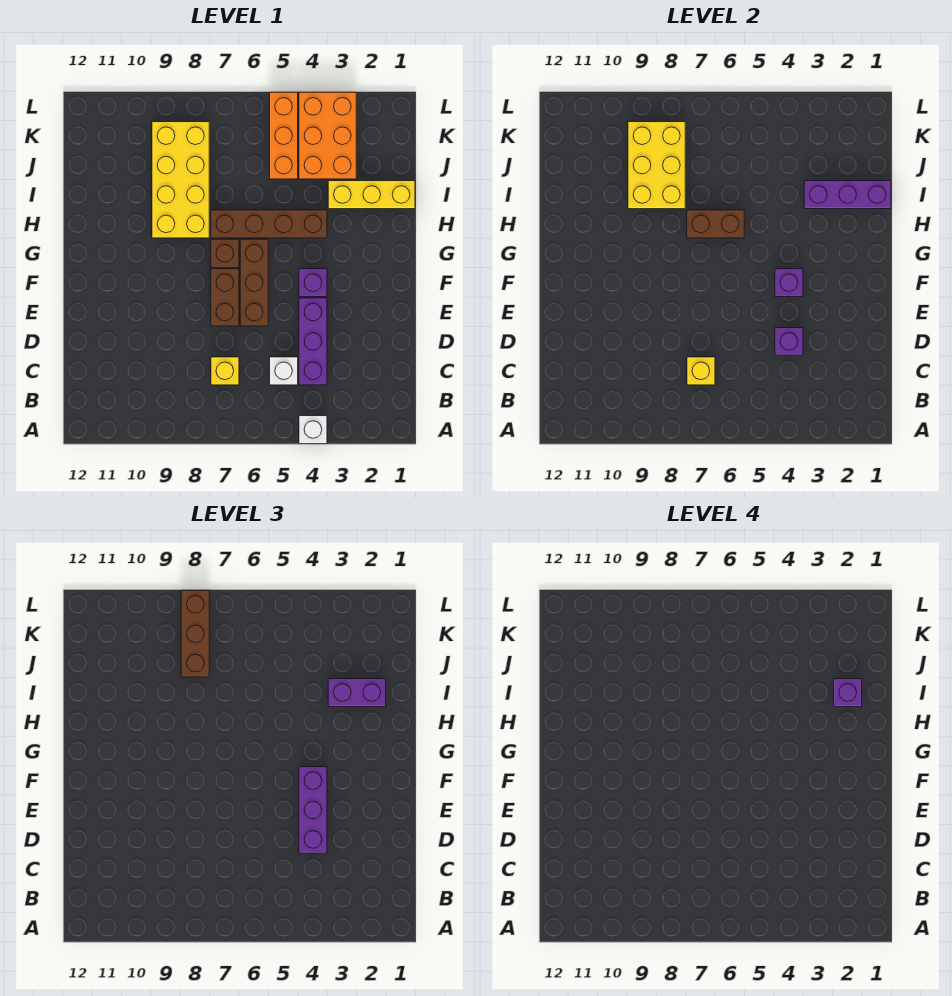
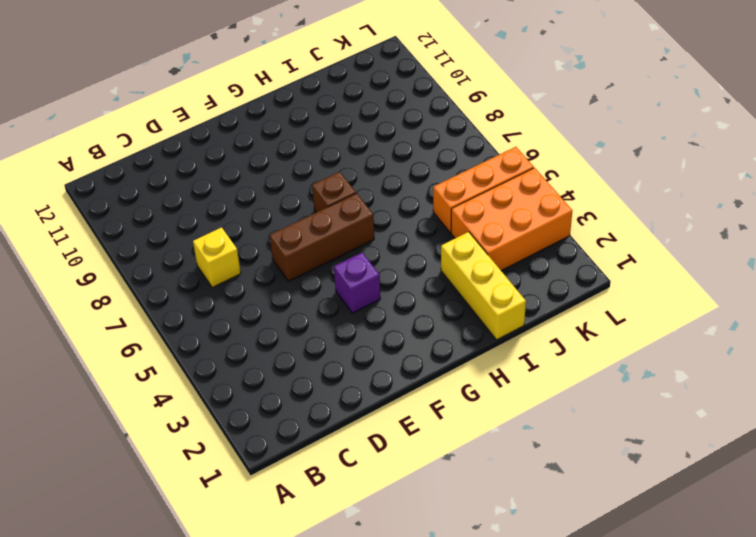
none -> white 1x1 brick [299,416,327,444]
none -> purple 1x3 brick [299,298,327,385]
none -> white 1x1 brick [270,357,298,385]

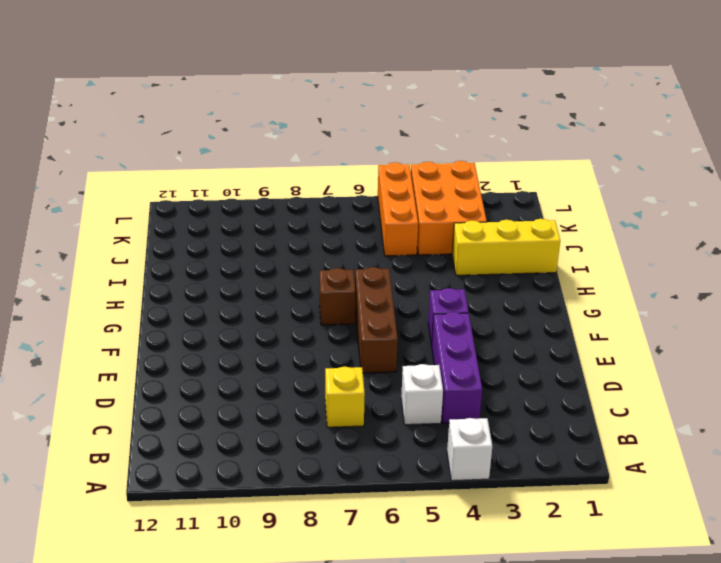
none -> brown 1x2 brick [211,269,239,326]
none -> brown 1x4 brick [211,210,327,238]
none -> yellow 2x4 brick [152,122,209,238]

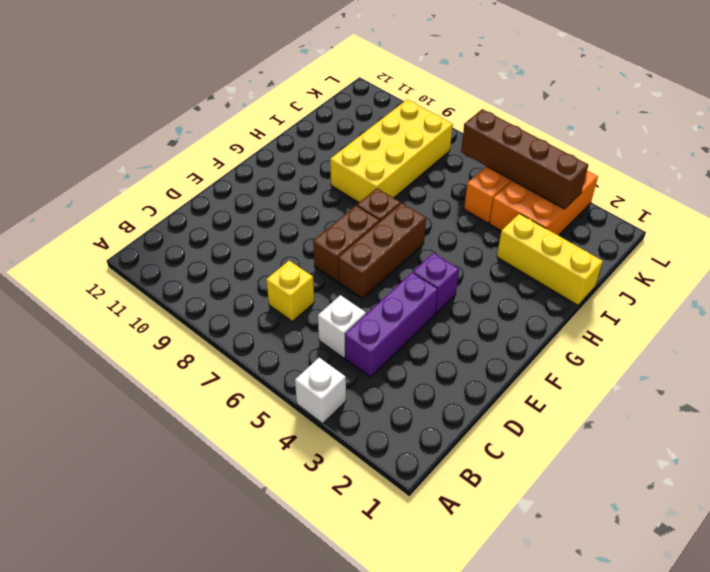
brown 1x4 brick [461,109,588,209] -> brown 1x4 brick moved to [211,210,327,238]
none -> yellow 1x1 brick [687,357,715,385]
none -> purple 1x1 brick [775,328,803,355]
none -> purple 1x1 brick [775,269,803,297]

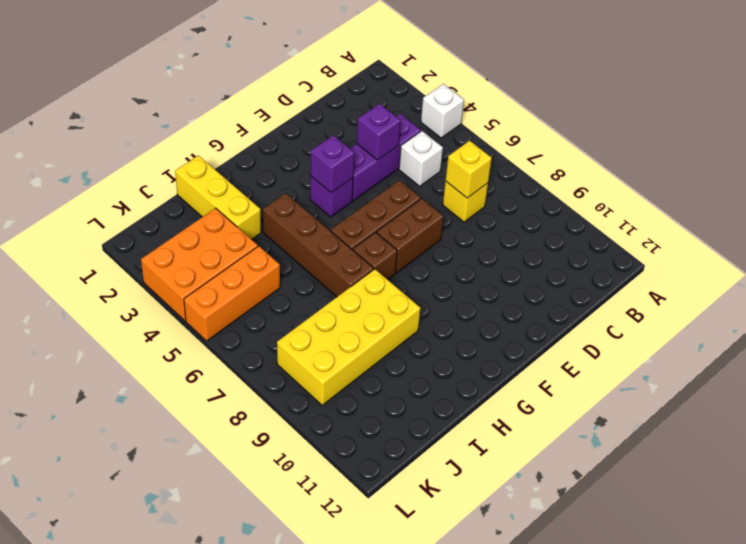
none -> brown 1x2 brick [687,210,744,238]
none -> purple 1x3 brick [804,181,891,209]
none -> yellow 2x3 brick [628,122,685,209]

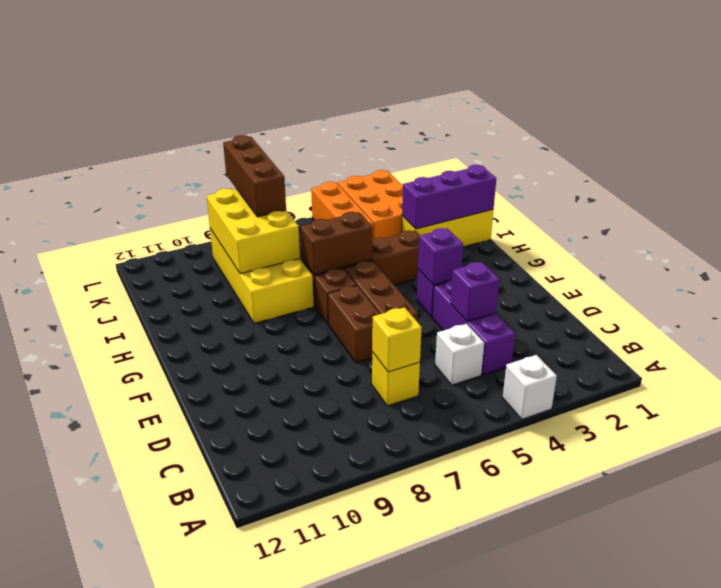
none -> purple 1x3 brick [299,767,327,853]
none -> purple 1x2 brick [328,679,386,707]
none -> purple 1x1 brick [834,679,862,707]

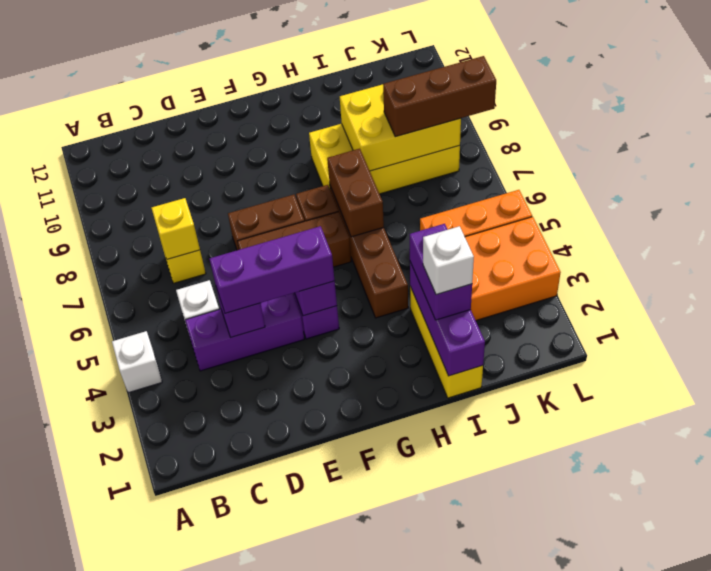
white 1x1 brick [423,226,474,295] -> purple 1x1 brick [834,679,862,707]

